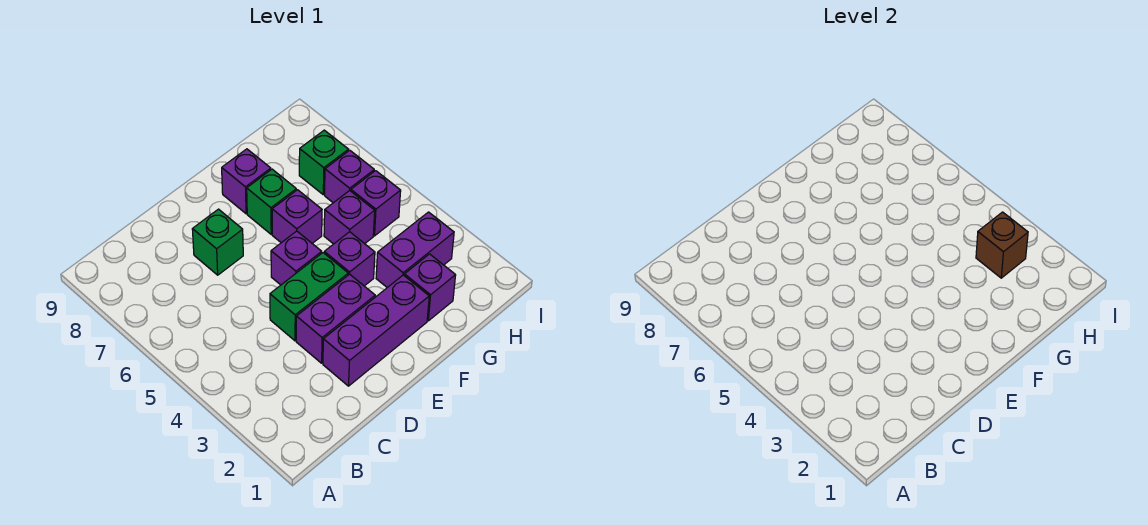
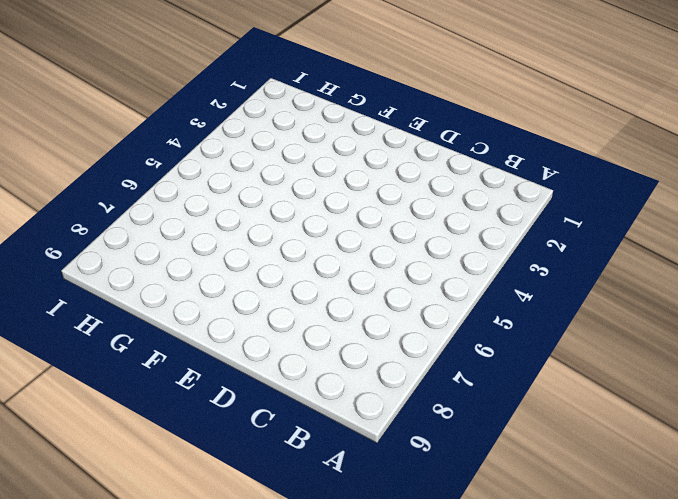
none -> purple 1x3 brick [323,275,429,386]
none -> purple 1x2 brick [296,274,375,363]
none -> green 1x2 brick [270,253,348,341]

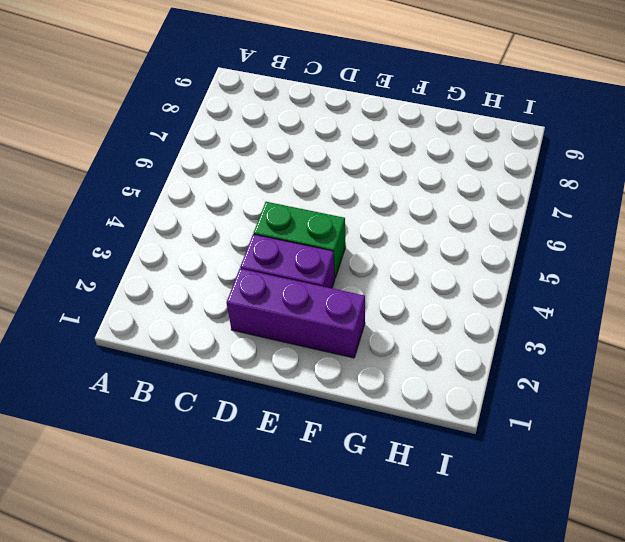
none -> green 1x1 brick [192,209,243,275]
none -> purple 1x1 brick [271,231,322,285]
none -> purple 1x1 brick [324,232,375,286]

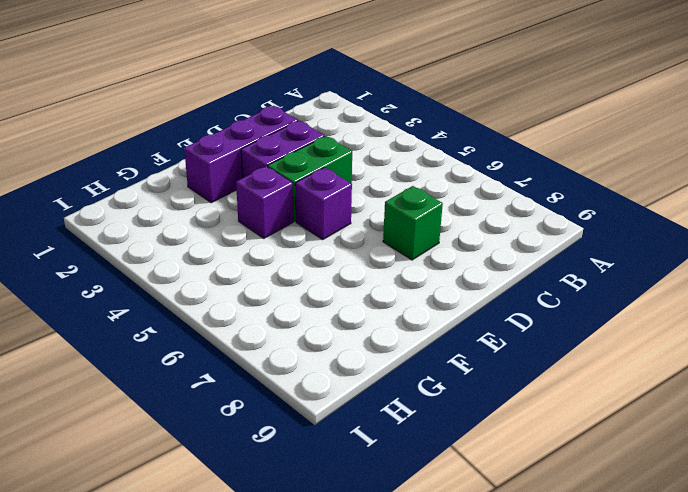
none -> purple 1x1 brick [272,190,322,243]
none -> green 1x1 brick [247,169,296,234]
none -> purple 1x1 brick [222,149,271,214]

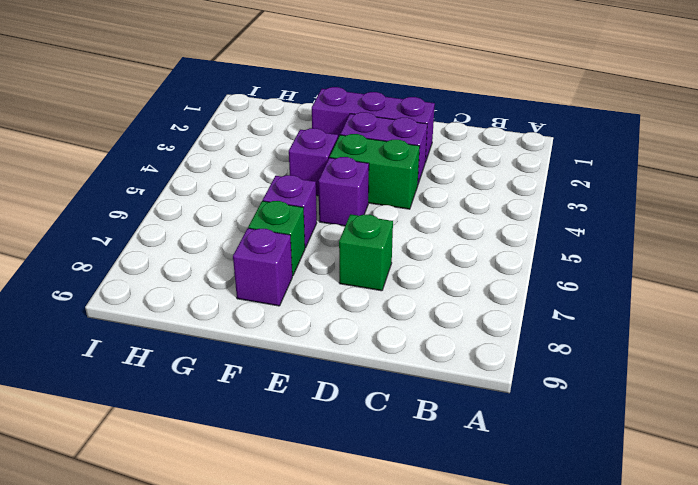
none -> purple 1x1 brick [404,254,456,321]
none -> purple 1x2 brick [376,212,454,288]
none -> purple 1x1 brick [324,190,375,244]

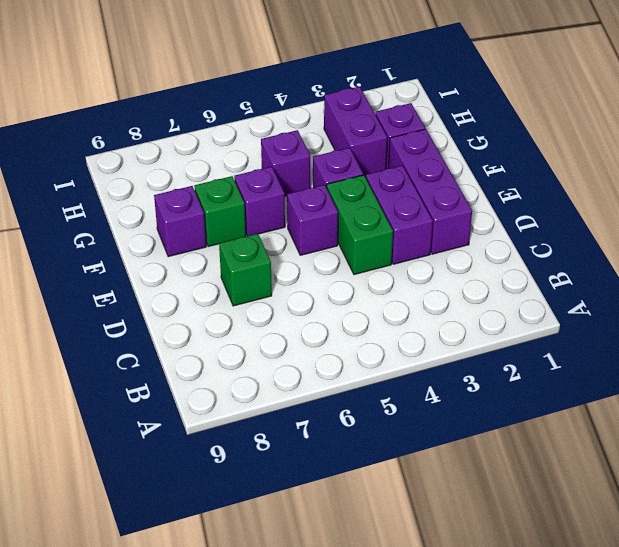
none -> purple 1x1 brick [351,171,401,236]
none -> purple 1x1 brick [325,150,374,203]
none -> green 1x1 brick [299,130,348,195]

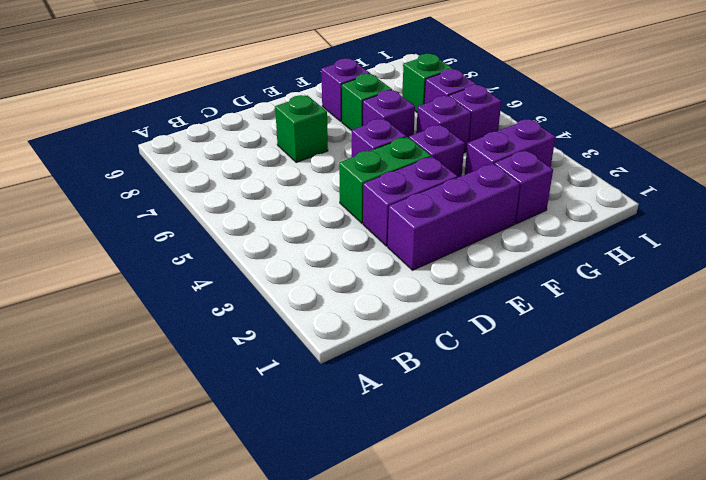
none -> brown 1x1 brick [976,212,1028,278]

